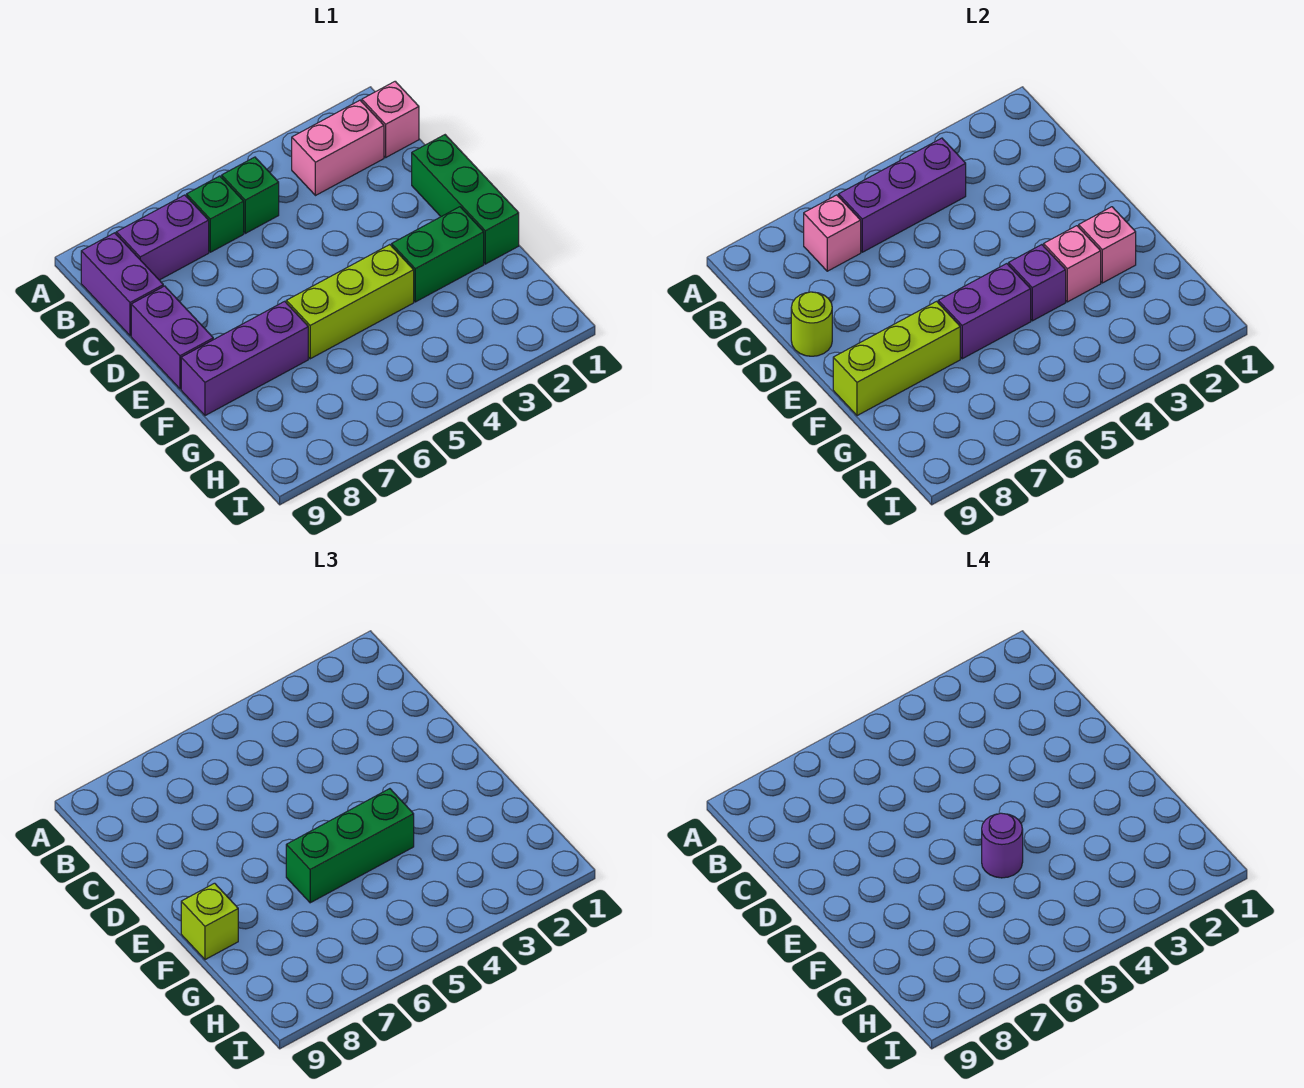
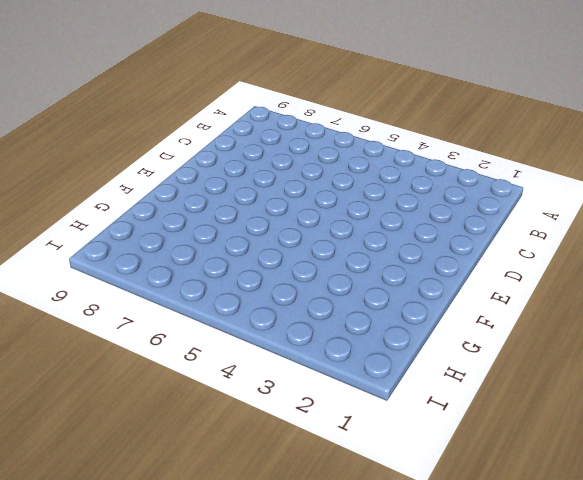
none -> pink 1x1 brick [362,81,419,157]
none -> pink 1x2 brick [292,100,384,196]
none -> green 1x1 brick [222,157,279,233]

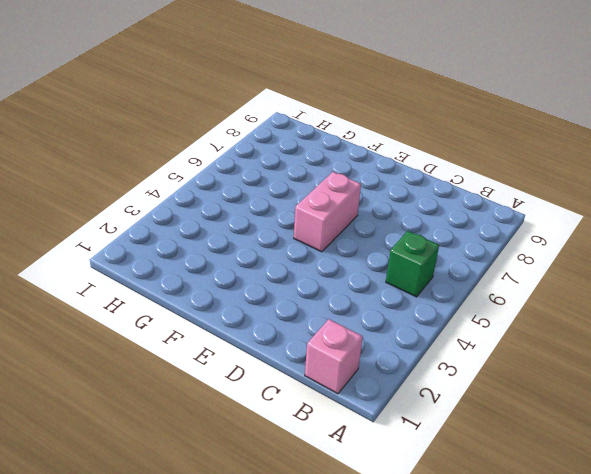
pink 1x2 brick [294,172,361,252] -> pink 1x2 brick moved to [292,100,384,196]
none -> green 1x1 brick [187,176,244,252]
none -> purple 1x2 brick [116,195,209,280]
none -> purple 1x2 brick [81,233,163,336]

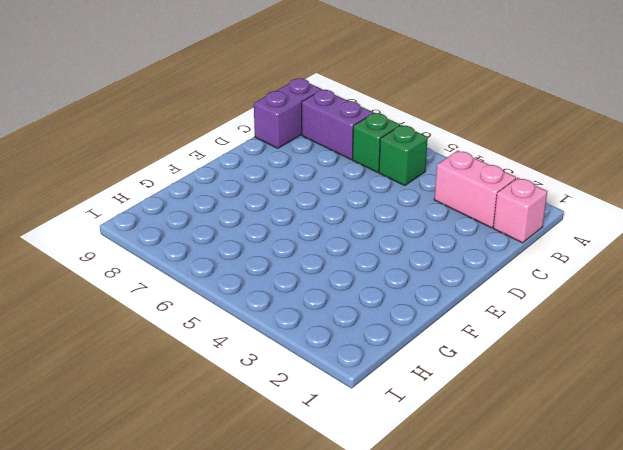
none -> green 1x3 brick [412,135,519,264]
none -> purple 1x2 brick [131,286,213,389]
none -> green 1x2 brick [392,207,484,302]

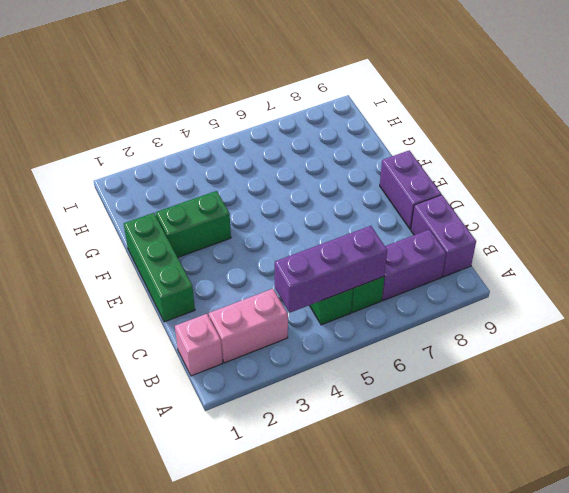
none -> lime 1x3 brick [286,245,414,359]
none -> purple 1x3 brick [181,301,308,416]
none -> pink 1x1 brick [804,195,861,271]

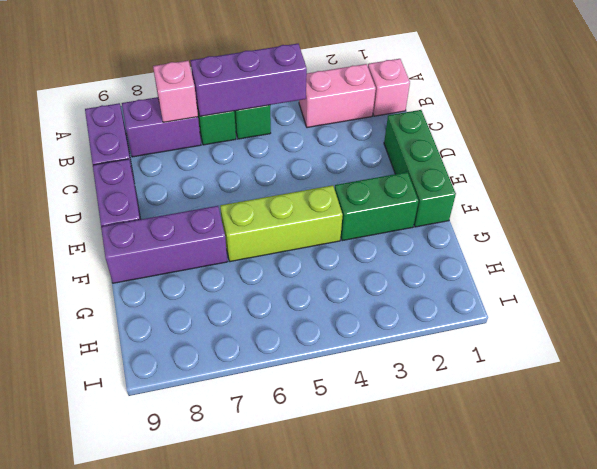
none -> lime 1x1 round brick [791,292,832,356]
none -> pink 1x1 brick [1079,207,1136,283]
none -> pink 1x1 brick [1044,226,1101,302]

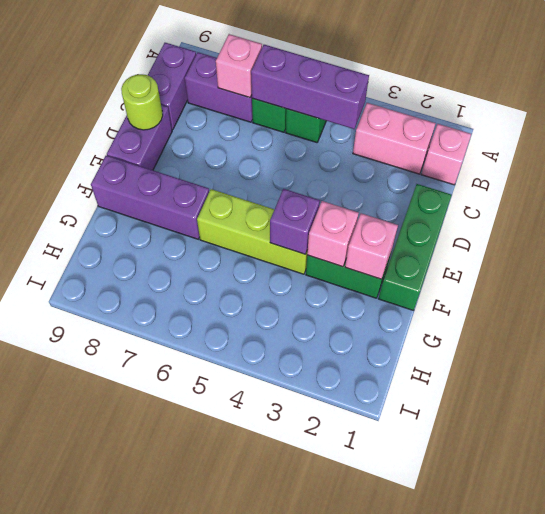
none -> purple 1x2 brick [938,264,1031,359]
none -> lime 1x3 brick [833,301,960,416]
none -> green 1x3 brick [286,789,414,903]

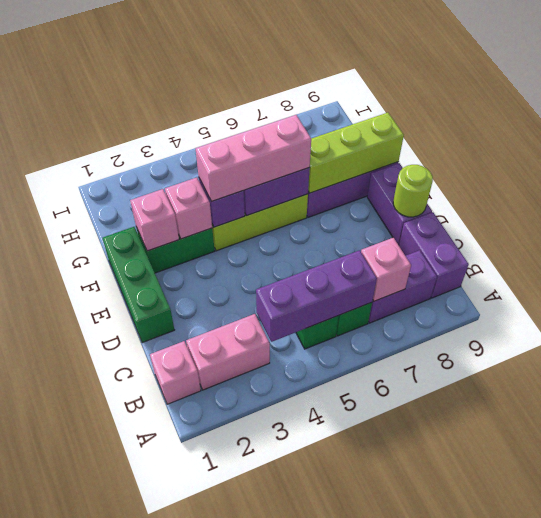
pink 1x3 brick [195,115,311,202] -> green 1x3 brick [286,789,414,903]
none -> lime 1x1 brick [181,883,238,960]
none -> purple 1x1 round brick [982,813,1023,878]

